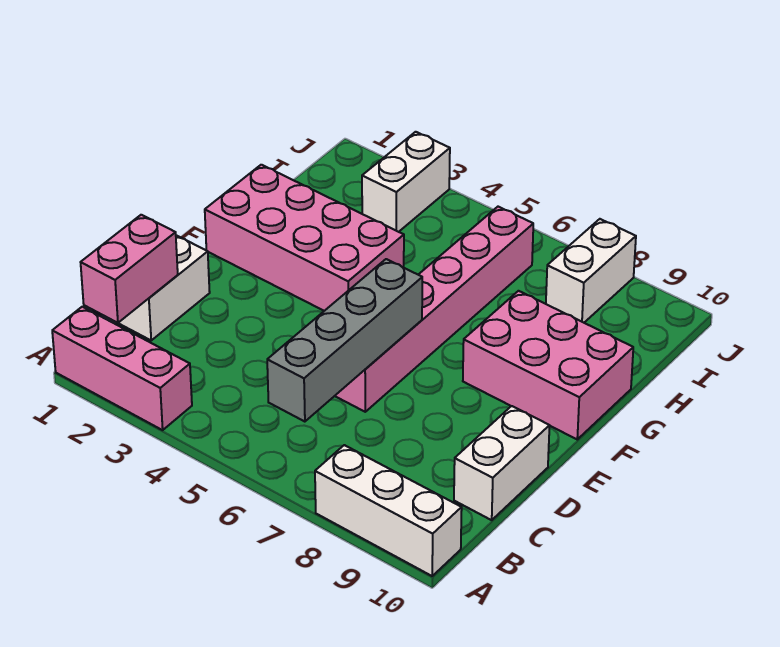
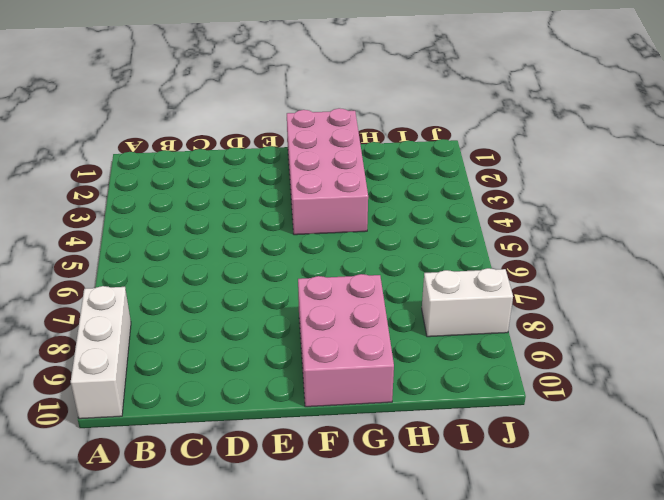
none -> pink 1x3 brick [52,307,192,430]
none -> white 1x2 brick [119,235,210,340]

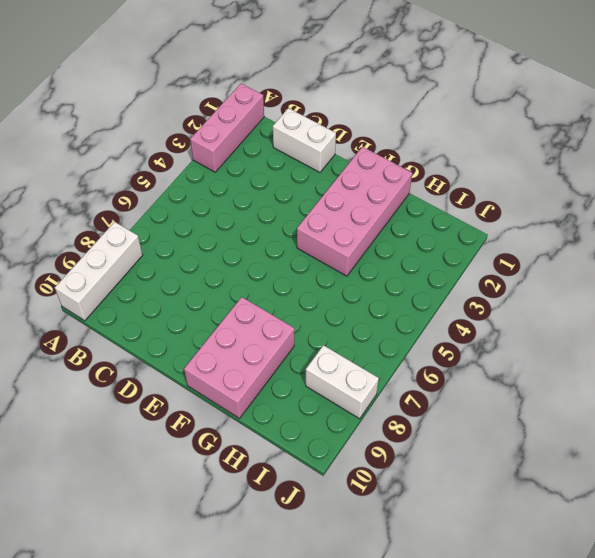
none -> white 1x2 brick [454,406,550,520]
none -> pink 1x6 brick [335,207,533,412]

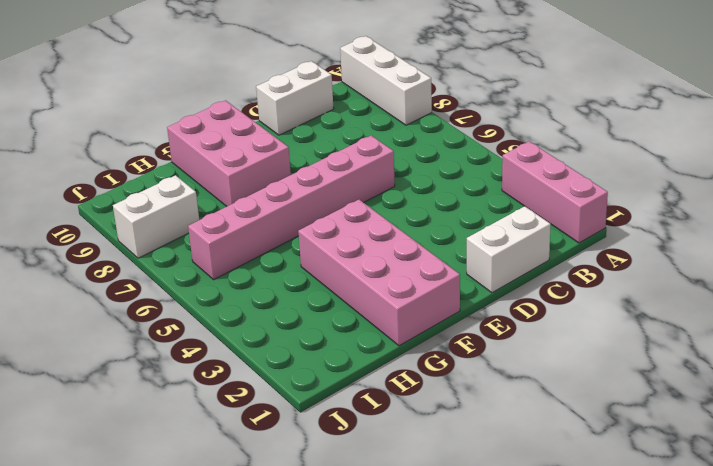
none -> white 1x2 brick [362,132,450,232]
none -> pink 1x2 brick [81,215,178,323]

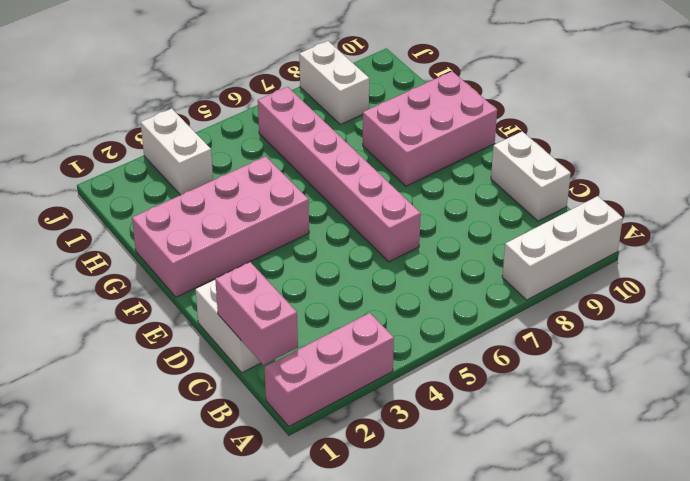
none -> grey 1x4 brick [267,259,422,422]

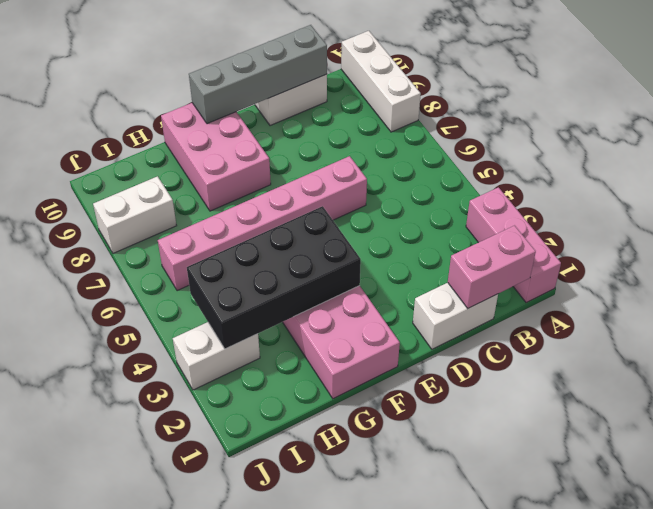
grey 1x4 brick [189,25,327,124] -> grey 1x4 brick moved to [267,259,422,422]
black 2x4 brick [187,206,361,349] -> none

